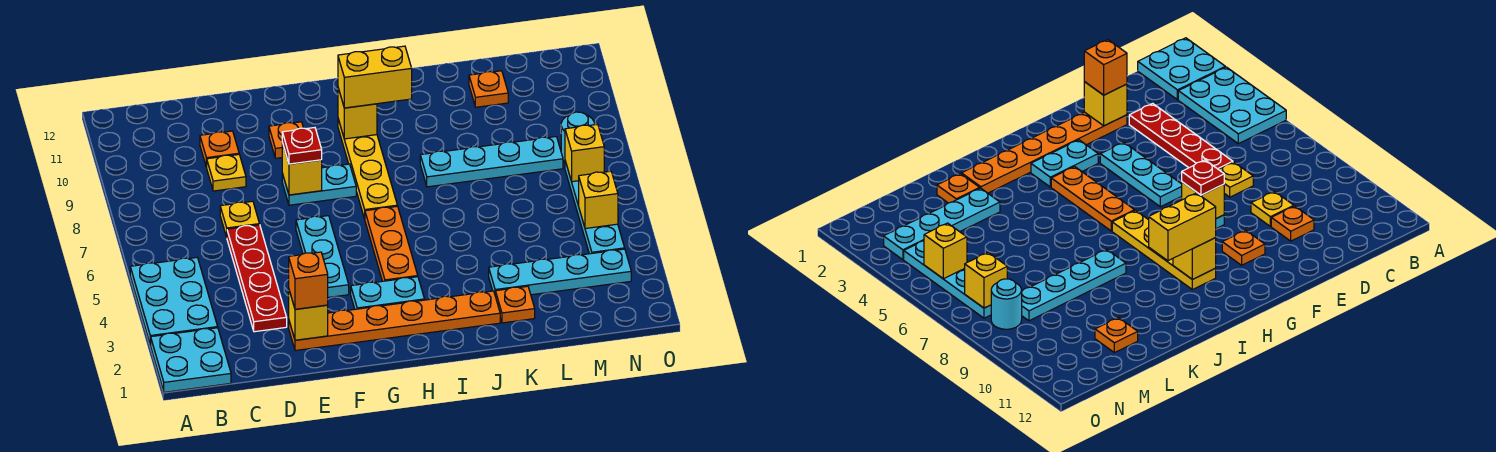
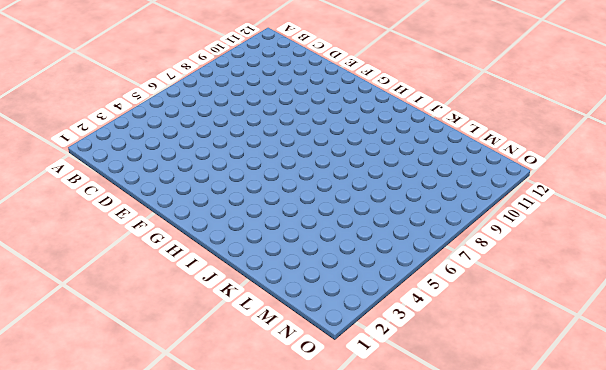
none -> cyan 2x2 plate [151,328,231,392]
none -> cyan 2x3 plate [130,258,218,345]
none -> red 1x4 plate [227,225,287,332]

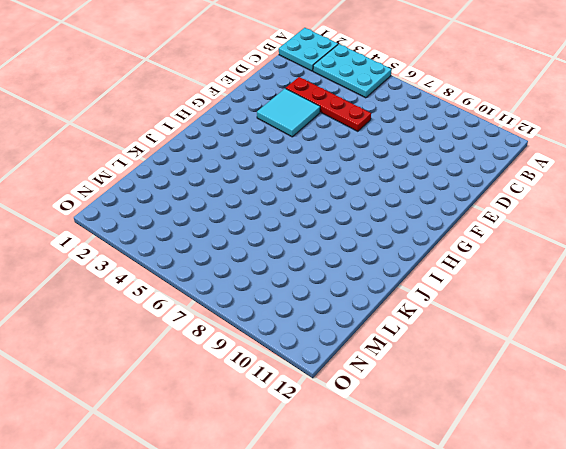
cyan 2x2 tile [257,88,320,137] -> cyan 1x3 plate [296,216,349,297]
none -> yellow 1x1 plate [220,201,260,237]
none -> yellow 1x1 plate [207,154,246,191]
none -> orange 1x1 plate [200,131,239,167]

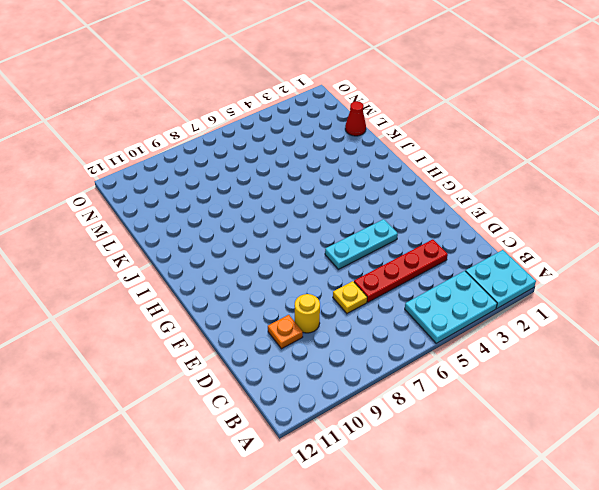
yellow 1x1 round brick [295,294,320,333] -> yellow 1x1 plate [207,154,246,191]
red 1x1 cone [345,101,366,136] -> none
none -> orange 1x6 plate [289,291,500,351]
none -> cyan 1x2 plate [282,164,356,205]
none -> orange 1x1 plate [269,122,303,158]

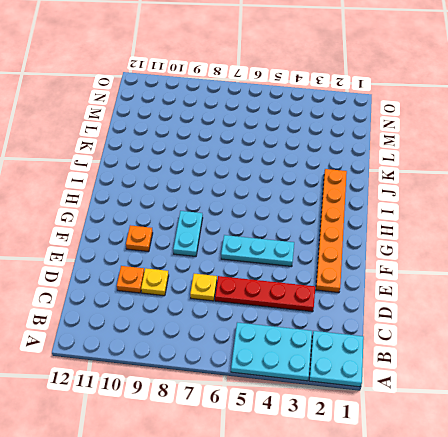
none -> cyan 1x2 plate [351,277,425,309]
none -> orange 1x3 plate [365,206,418,281]
none -> yellow 1x4 plate [338,119,397,219]

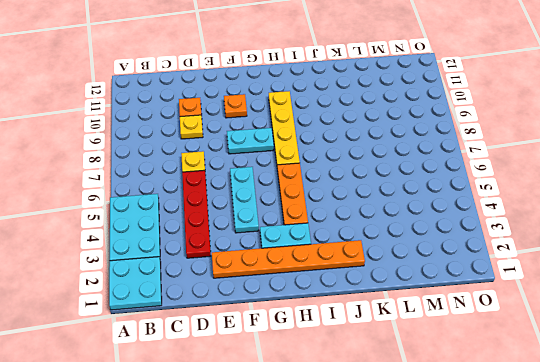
none -> cyan 1x4 plate [420,137,563,187]
none -> orange 1x1 plate [495,286,535,323]
none -> cyan 1x4 plate [489,249,631,295]

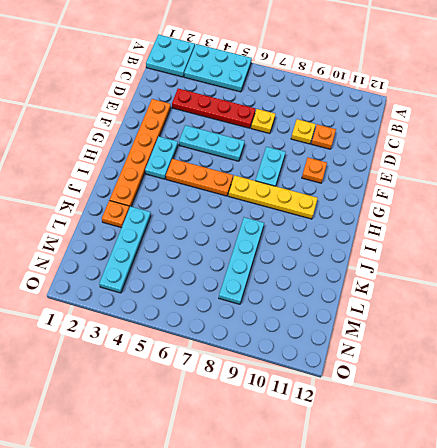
none -> orange 1x1 plate [469,71,508,107]
none -> cyan 1x4 plate [565,161,625,254]
none -> cyan 1x1 round brick [561,112,594,162]

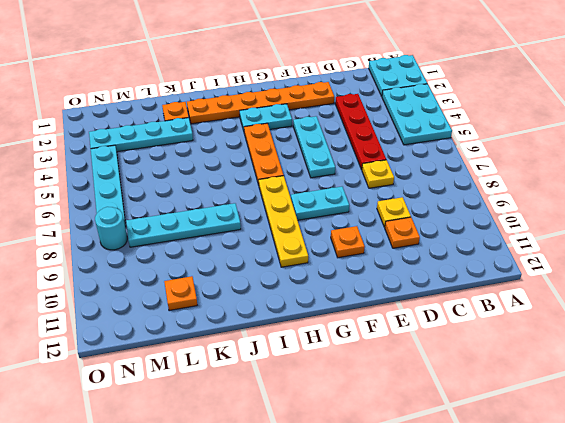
none -> yellow 1x1 brick [289,291,328,340]
none -> yellow 1x1 brick [282,143,322,195]
none -> yellow 1x1 brick [338,88,377,139]

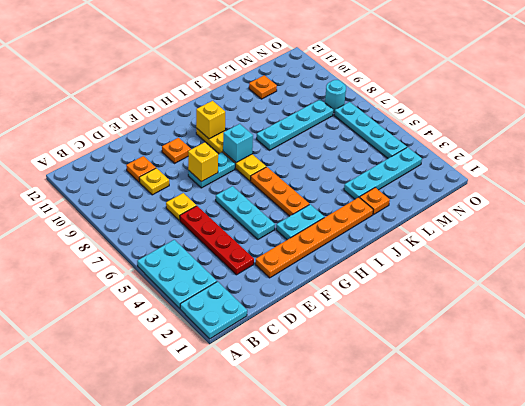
cyan 1x1 brick [223,124,253,163] -> none
none -> yellow 1x1 brick [289,291,328,340]
none -> yellow 1x1 brick [579,171,618,229]
none -> yellow 1x1 brick [565,124,604,182]

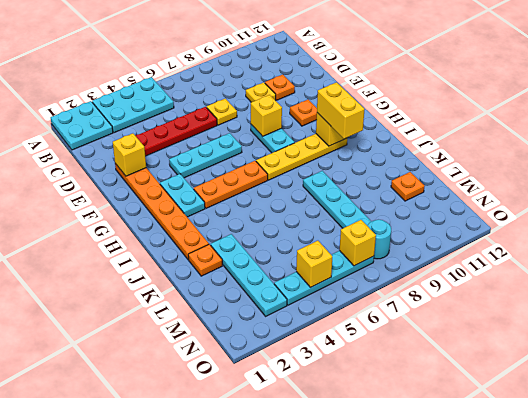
none -> orange 1x1 brick [289,252,328,309]
none -> red 1x1 plate [282,128,322,164]

